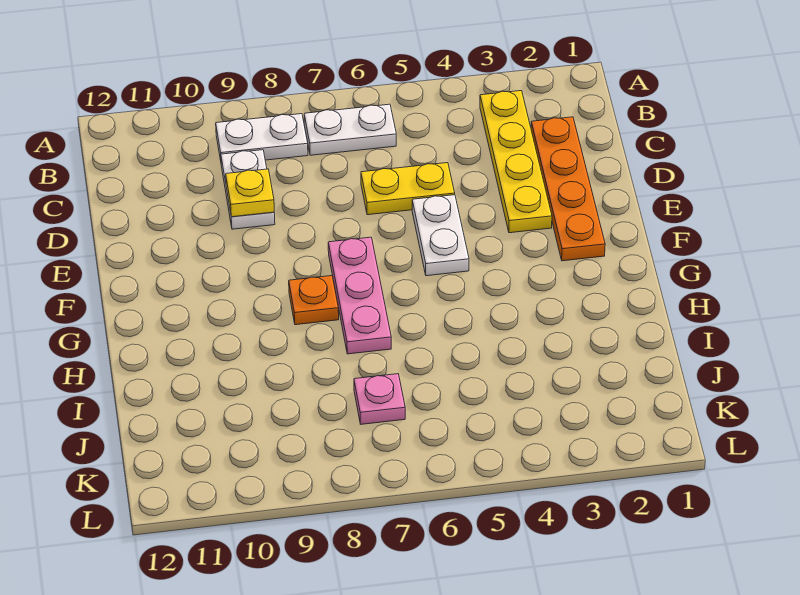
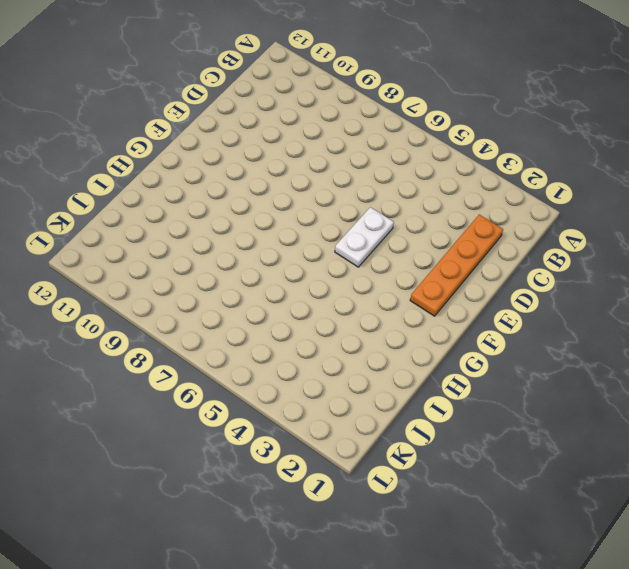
none -> yellow 1x4 plate [480,91,552,233]
none -> white 1x2 plate [304,104,396,155]

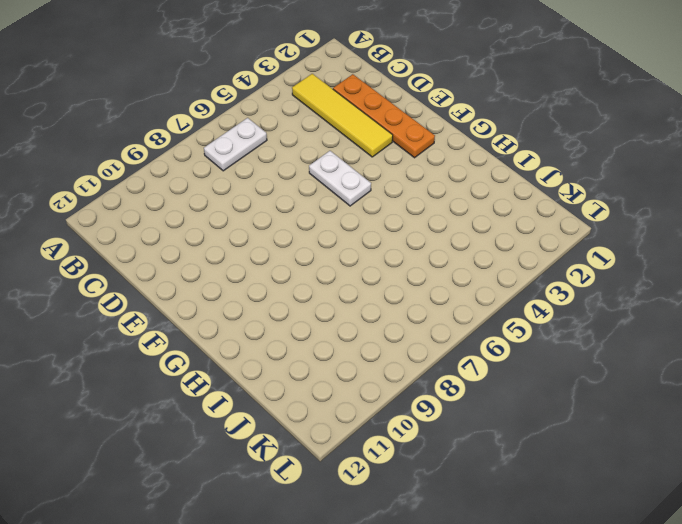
yellow 1x4 tile [292,74,393,157] -> yellow 1x4 plate [480,91,552,233]
none -> white 1x2 plate [216,114,308,160]
none -> white 1x2 plate [221,150,275,229]

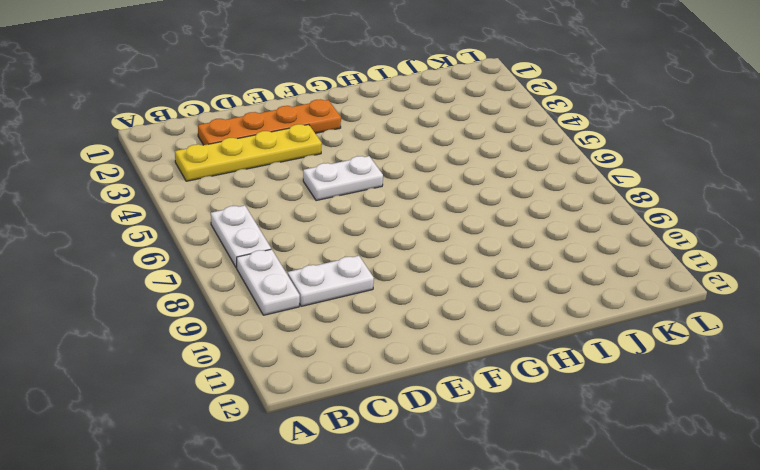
none -> yellow 1x2 plate [361,163,455,215]
none -> pink 1x3 plate [328,237,391,354]

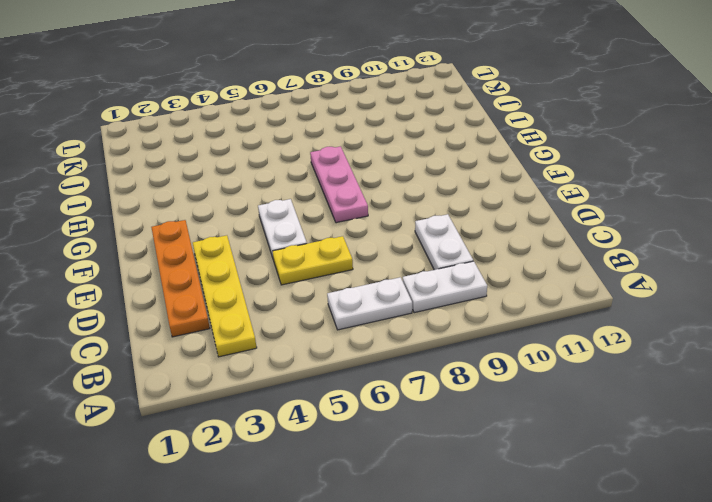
none -> orange 1x1 plate [289,276,339,325]
none -> pink 1x1 plate [354,374,405,424]

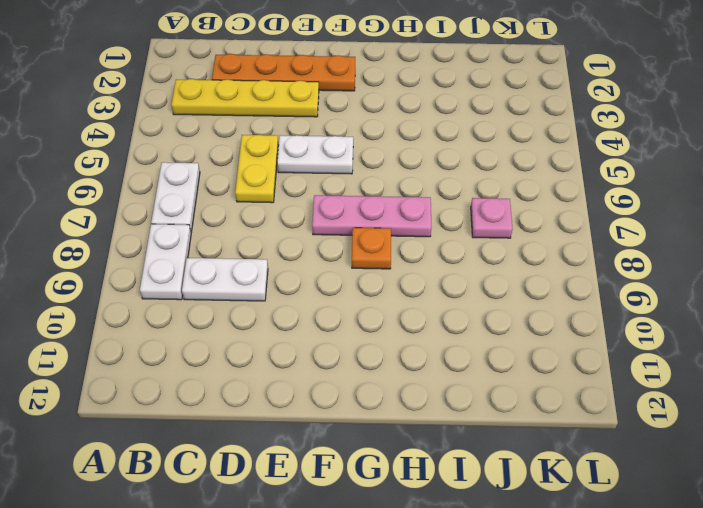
none -> yellow 1x1 plate [226,169,274,217]

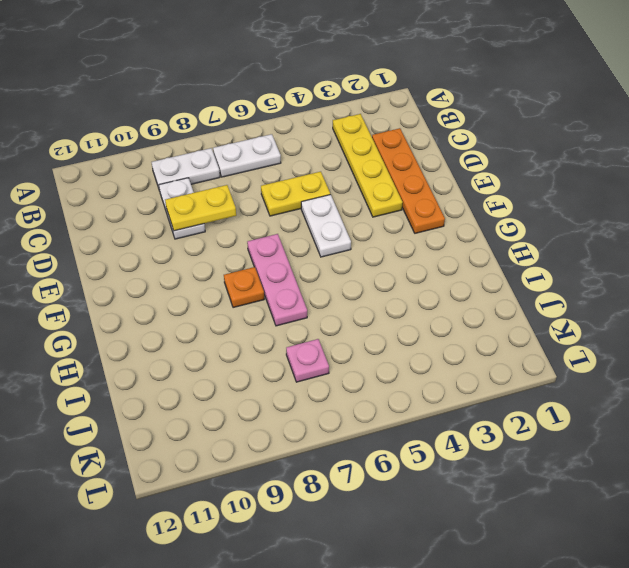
yellow 1x2 plate [165,185,236,231] -> yellow 1x1 plate [226,169,274,217]

